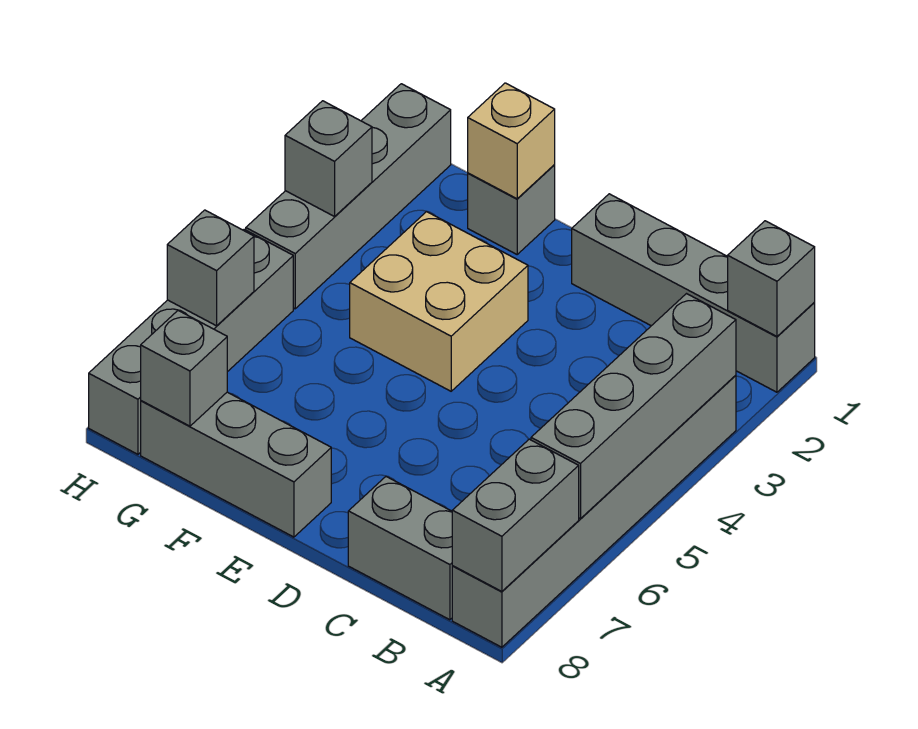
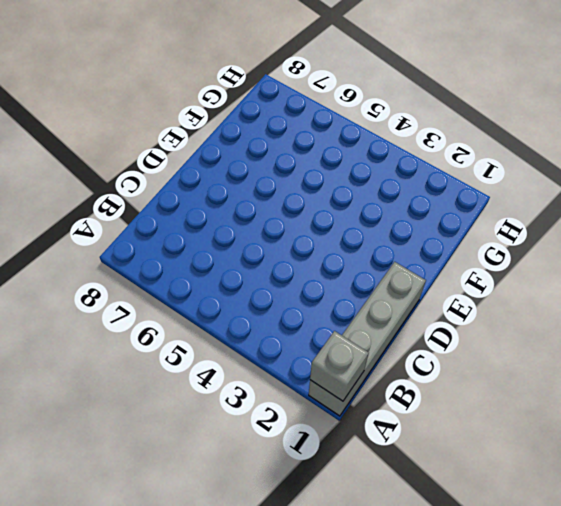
none -> grey 1x6 brick [452,375,736,647]
none -> grey 1x2 brick [348,477,452,620]
none -> tan 2x2 brick [350,212,528,391]

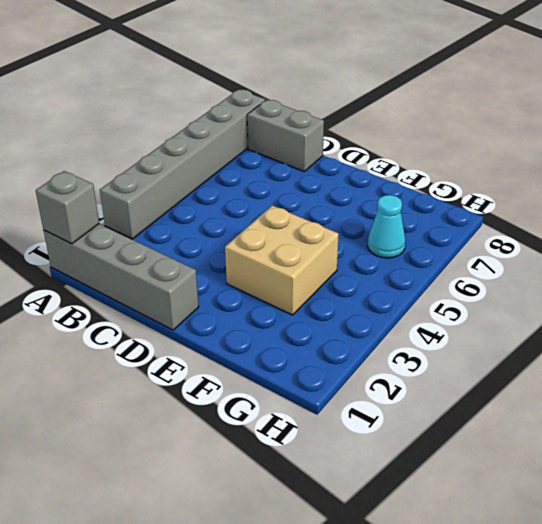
cyan 1x1 cone [368,195,405,258] -> none
none -> grey 1x3 brick [141,392,331,537]
none -> grey 1x1 brick [468,165,555,254]
none -> grey 1x4 brick [246,84,451,309]

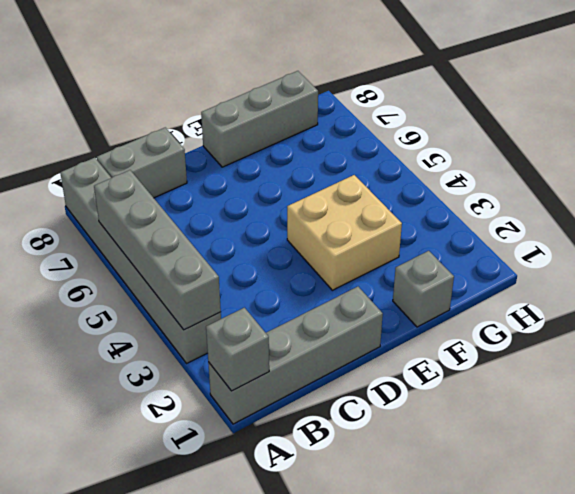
none -> grey 1x4 brick [246,84,451,309]
none -> grey 1x4 brick [89,230,293,454]
none -> grey 1x2 brick [452,439,579,591]

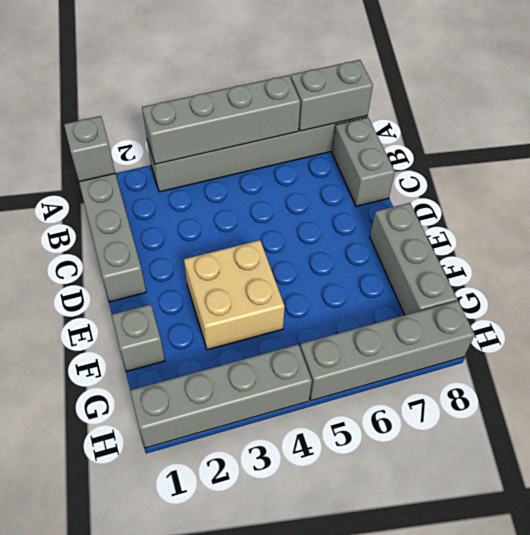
none -> tan 1x1 brick [468,83,555,199]
none -> grey 1x1 brick [141,311,227,426]
none -> grey 1x1 brick [285,101,372,217]

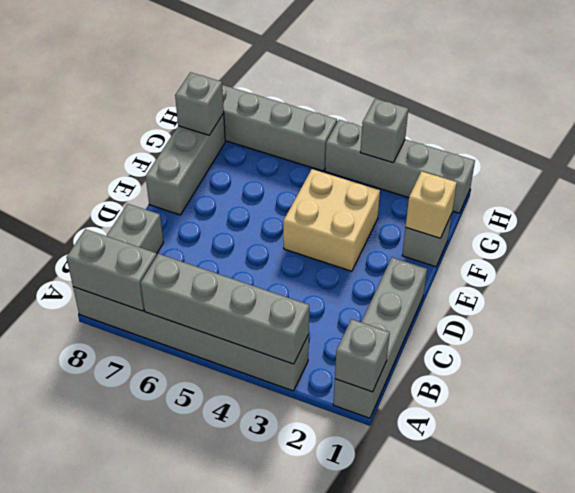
none -> grey 1x1 brick [167,210,254,326]

